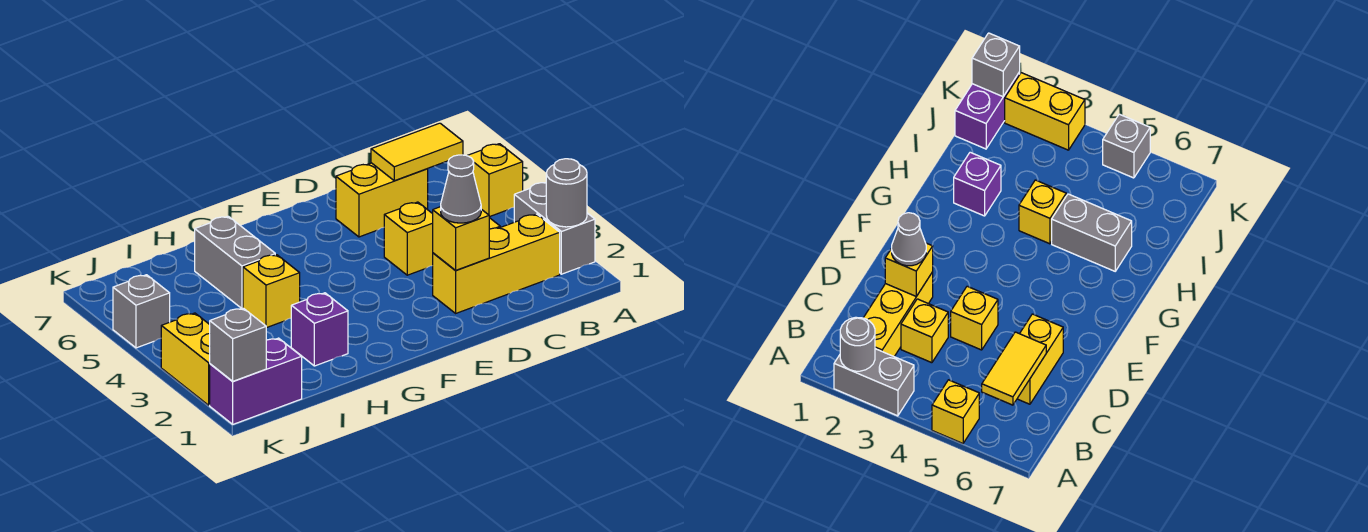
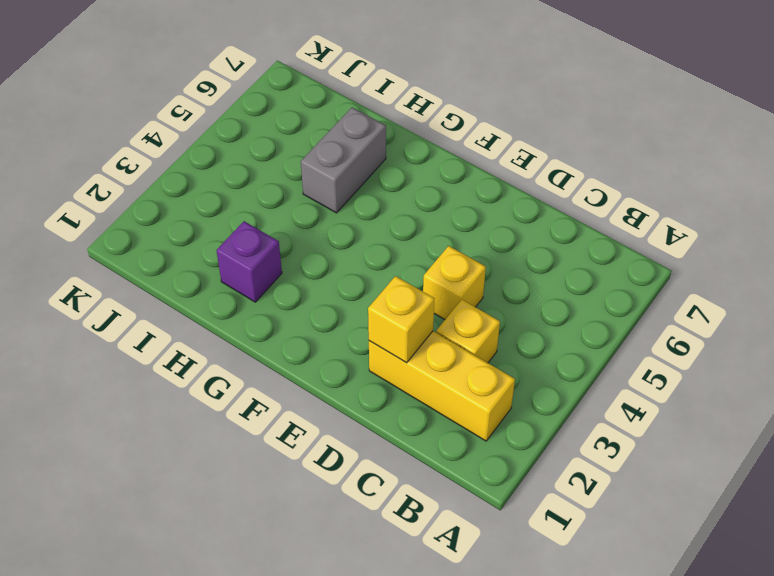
none -> grey 1x2 brick [514,183,595,274]
none -> yellow 1x1 brick [467,144,523,217]
none -> yellow 1x2 brick [336,163,428,237]

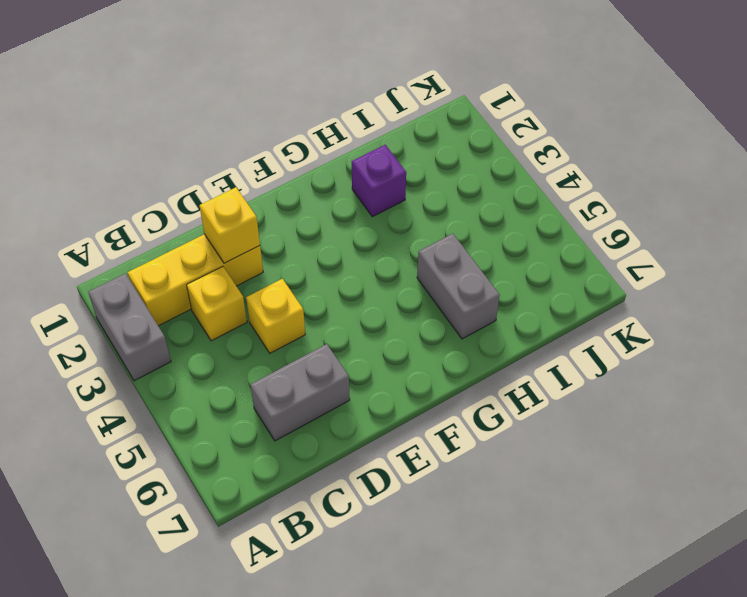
grey 1x2 brick [251,344,350,441] -> yellow 1x2 brick [336,163,428,237]
none -> yellow 1x1 brick [467,144,523,217]
none -> yellow 1x1 brick [243,255,300,328]
none -> purple 1x2 brick [210,338,302,424]

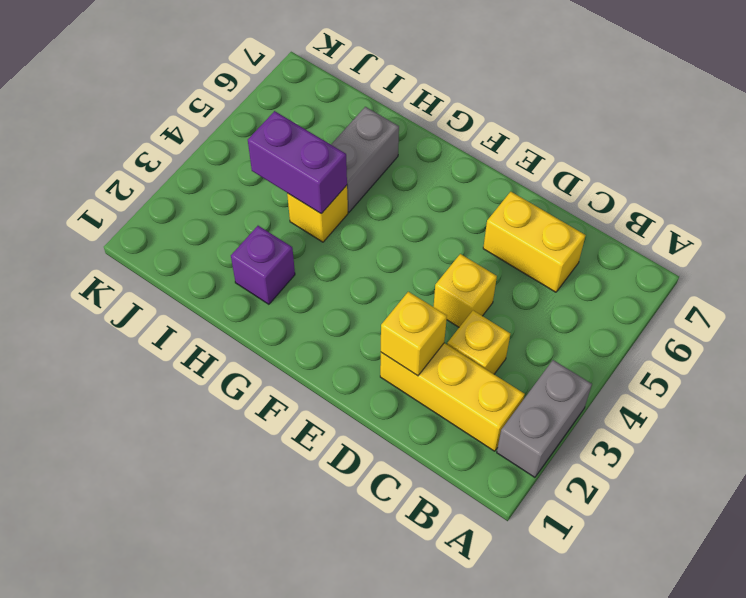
purple 1x2 brick [248,111,347,214] -> purple 1x2 brick moved to [210,338,302,424]
none -> yellow 1x1 brick [467,144,523,217]
none -> yellow 1x2 brick [161,313,210,405]
none -> grey 1x1 brick [113,275,170,348]

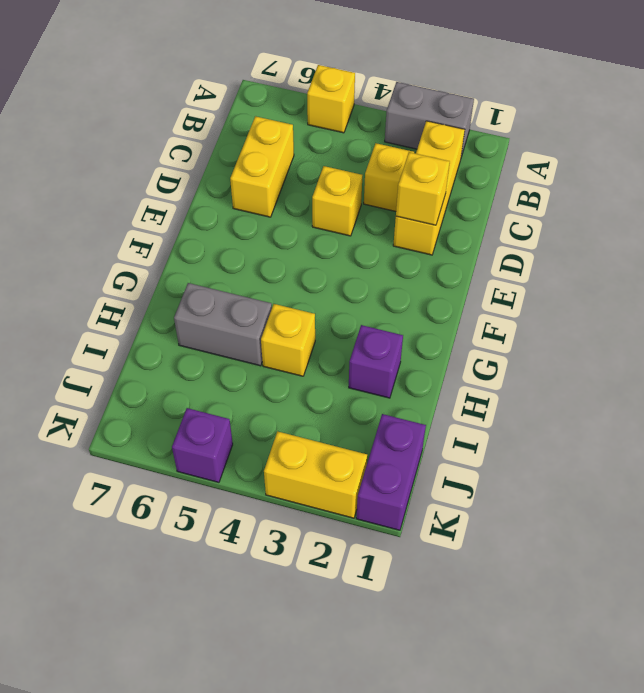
purple 1x1 brick [172,408,233,482] -> grey 1x1 brick [113,275,170,348]
none -> grey 1x1 round brick [546,159,587,227]
none -> yellow 1x2 tile [371,123,463,181]
none -> grey 1x1 brick [210,308,266,381]

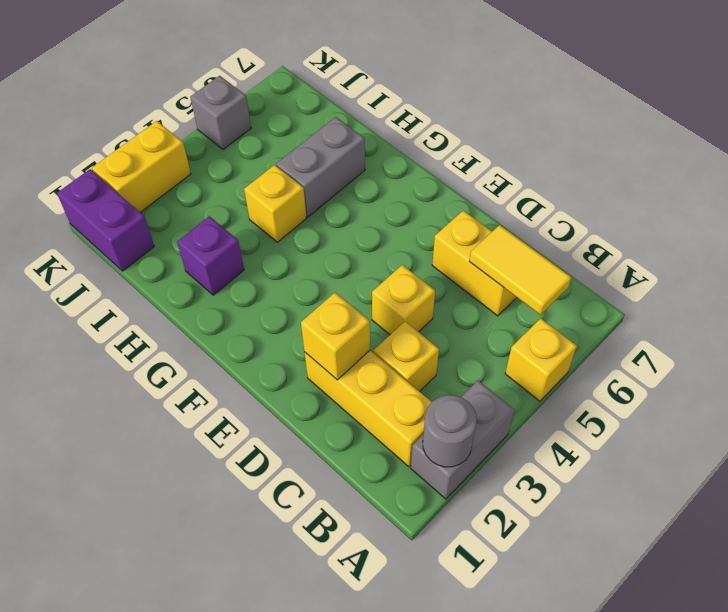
none -> grey 1x1 brick [210,308,266,381]
none -> grey 1x1 cone [441,155,481,223]

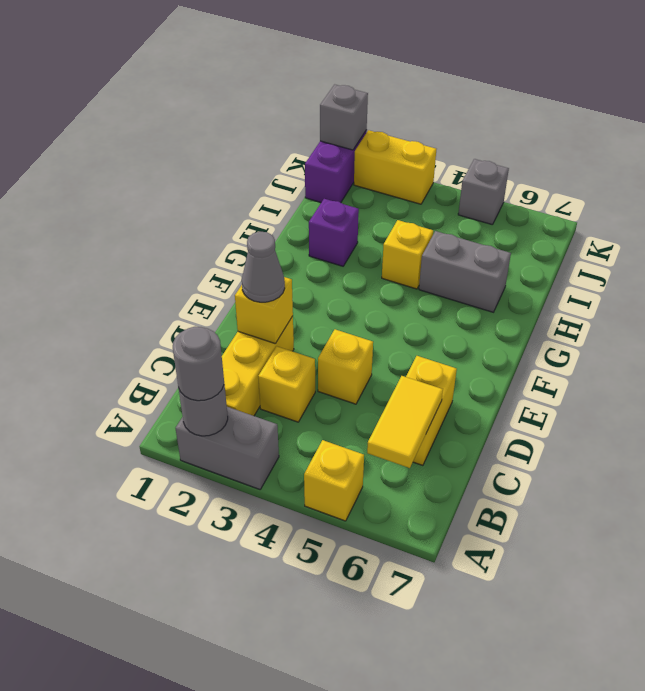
grey 1x1 round brick [173,327,224,401] -> none

